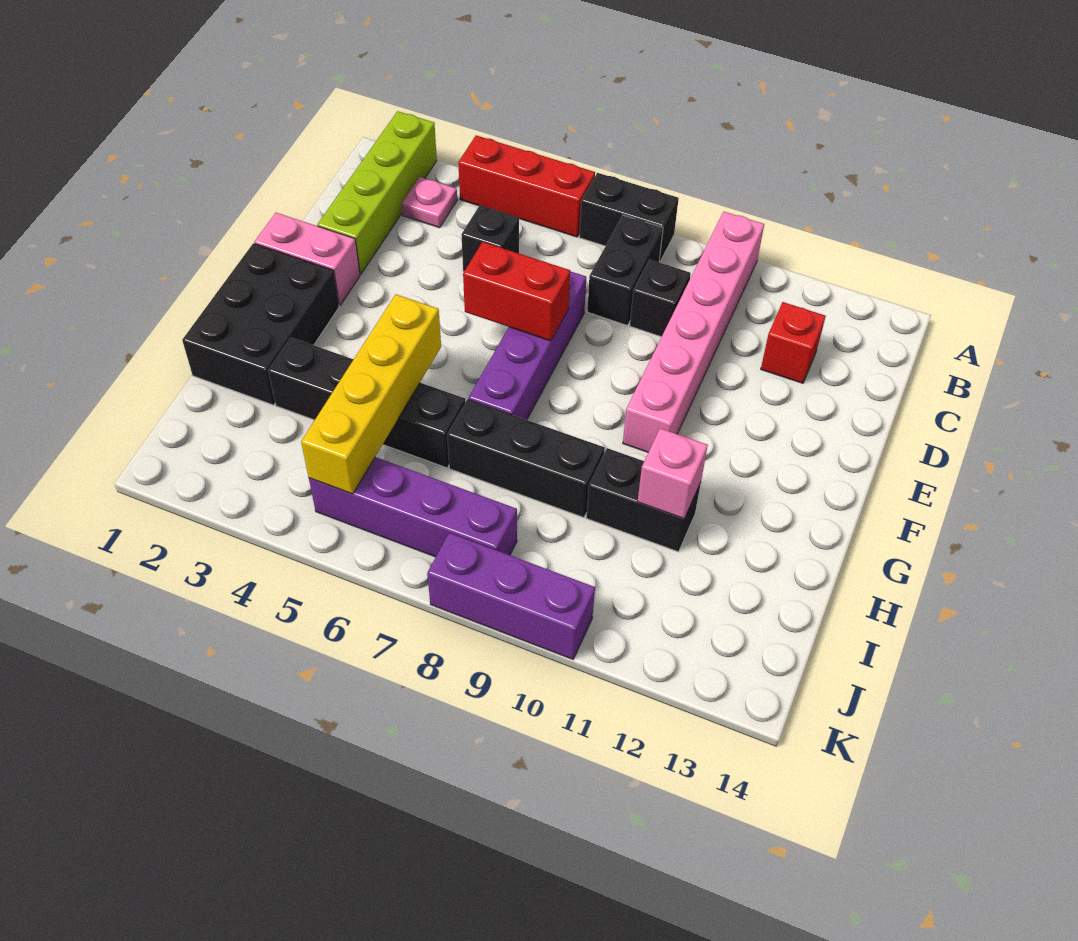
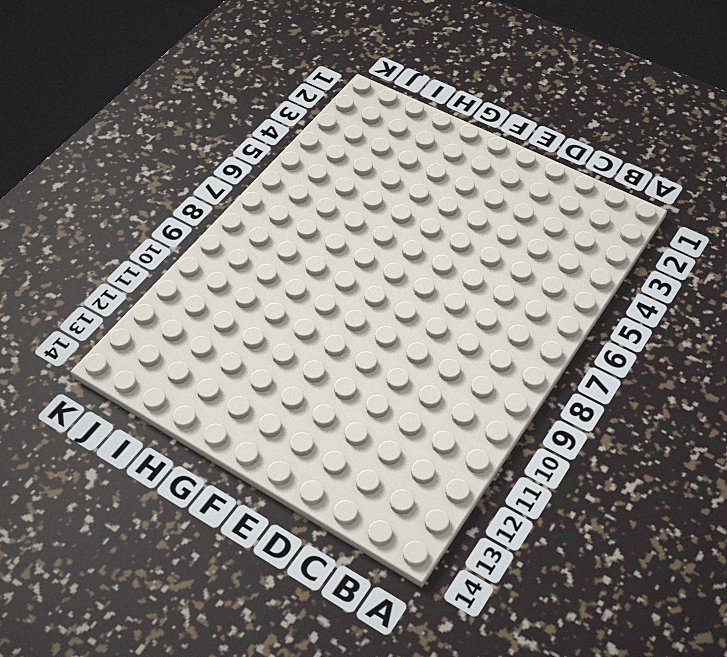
none -> lime 1x4 brick [317,111,437,274]
none -> red 1x3 brick [458,135,595,237]
none -> black 1x2 brick [579,173,679,263]

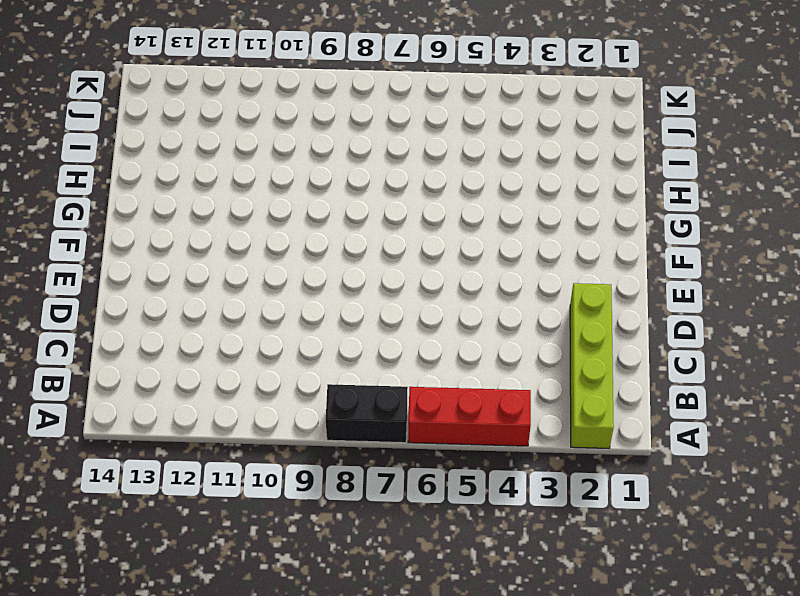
none -> pink 1x6 brick [623,212,764,452]
none -> pink 1x1 plate [401,177,457,228]
none -> black 1x2 brick [587,215,663,325]

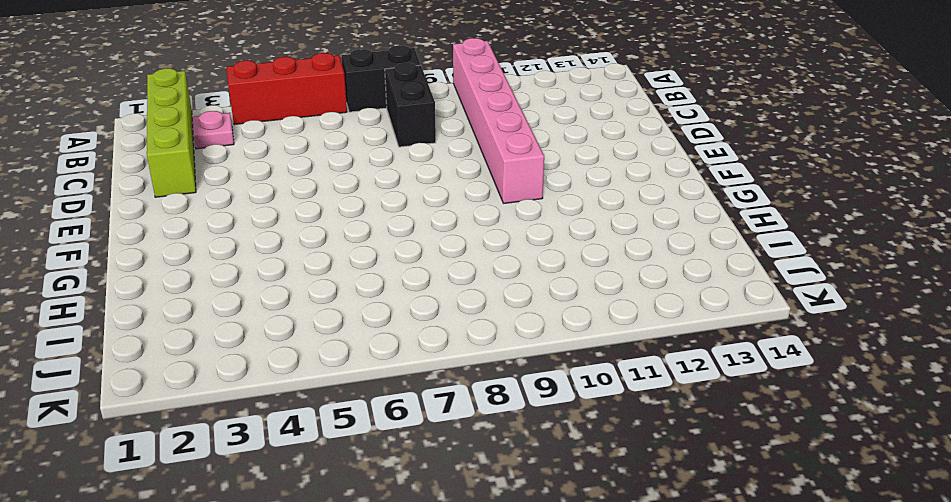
none -> black 1x1 brick [461,206,519,271]
none -> black 1x1 brick [630,259,691,337]
none -> red 1x1 brick [761,302,826,383]

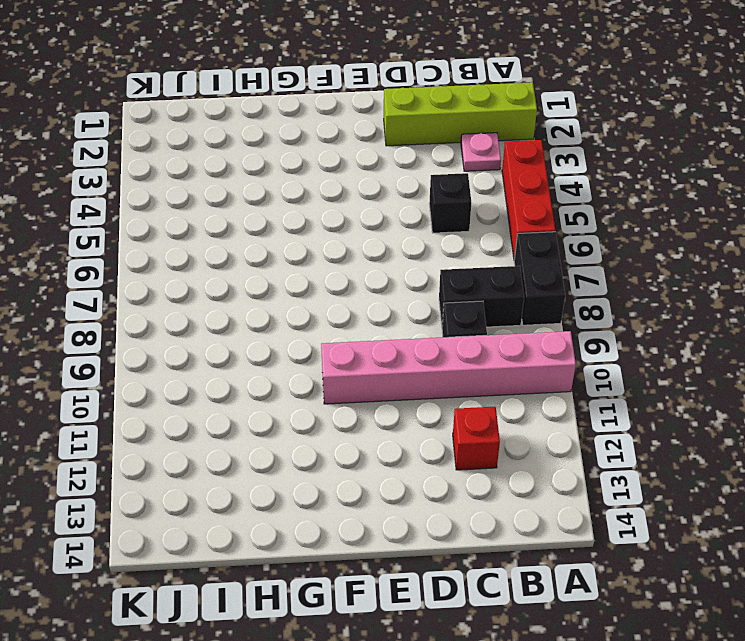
none -> purple 1x4 brick [468,271,586,420]
none -> pink 1x2 brick [255,213,360,305]
none -> black 2x3 brick [182,243,339,405]

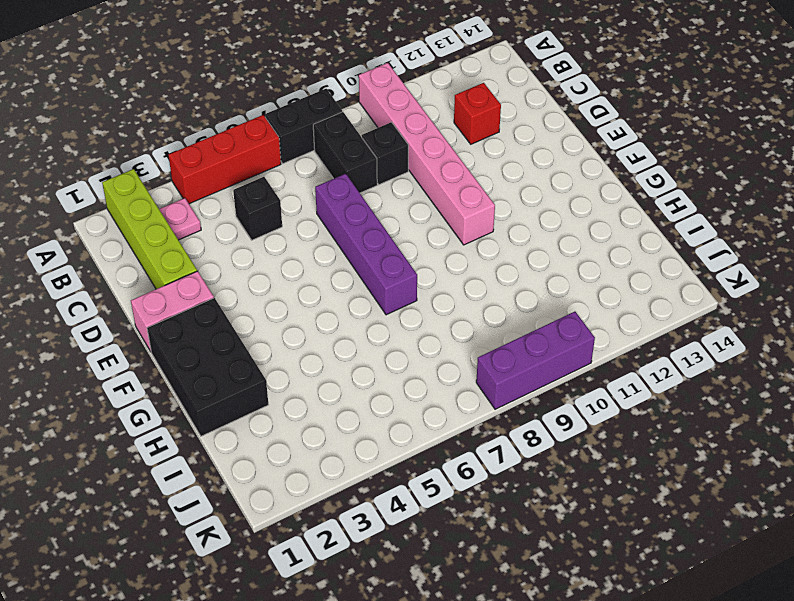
none -> black 1x4 brick [268,337,465,468]
none -> black 1x3 brick [447,399,605,517]
none -> black 1x2 brick [586,448,701,552]

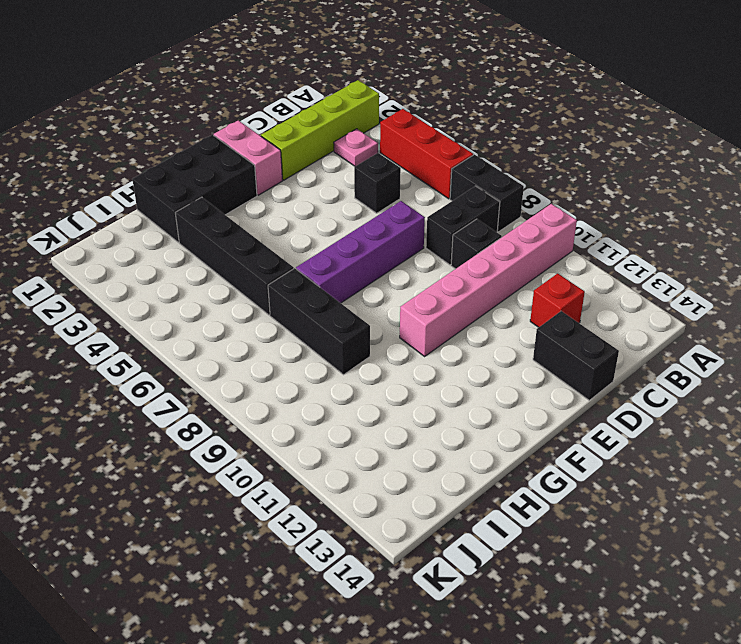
black 1x2 brick [533,311,619,400] -> black 1x2 brick moved to [586,448,701,552]
none -> purple 1x4 brick [309,457,517,557]
none -> purple 1x3 brick [427,533,595,659]
none -> red 1x2 brick [463,242,570,341]

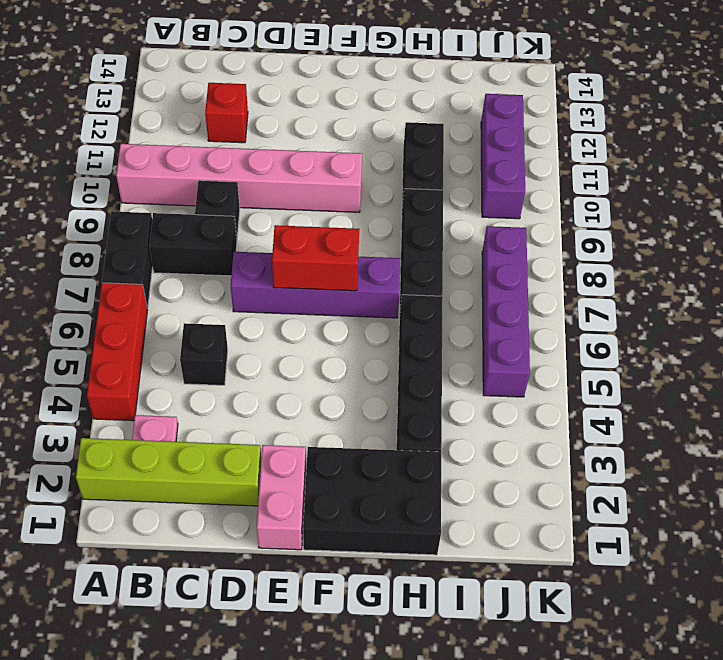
red 1x2 brick [272,225,359,291] -> red 1x2 brick turned to [463,242,570,341]
purple 1x3 brick [481,94,525,219] -> purple 1x3 brick moved to [427,533,595,659]
none -> yellow 1x4 brick [301,294,441,494]
none -> pink 1x1 brick [638,428,708,519]

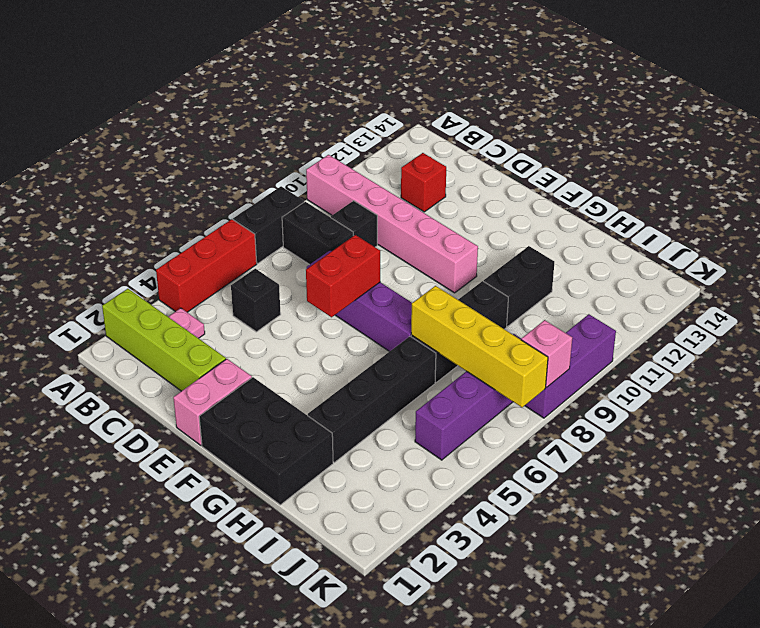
yellow 1x4 brick [411,286,548,407] -> yellow 1x4 brick moved to [301,294,441,494]
pink 1x1 brick [521,320,572,388] -> pink 1x1 brick moved to [638,428,708,519]

